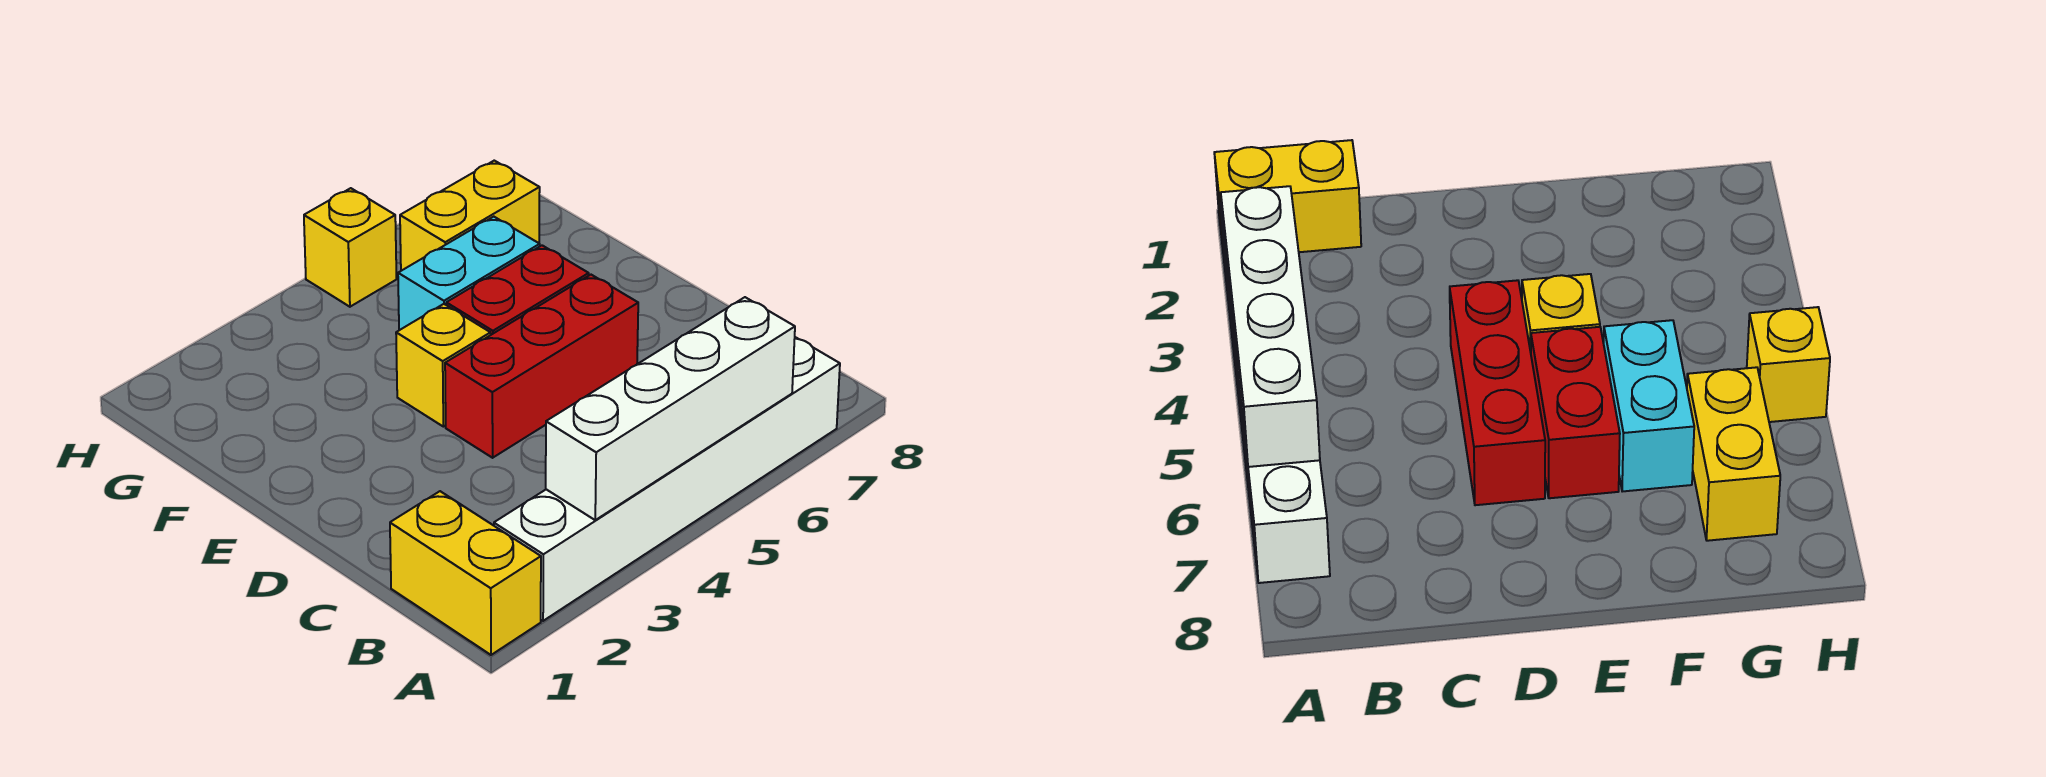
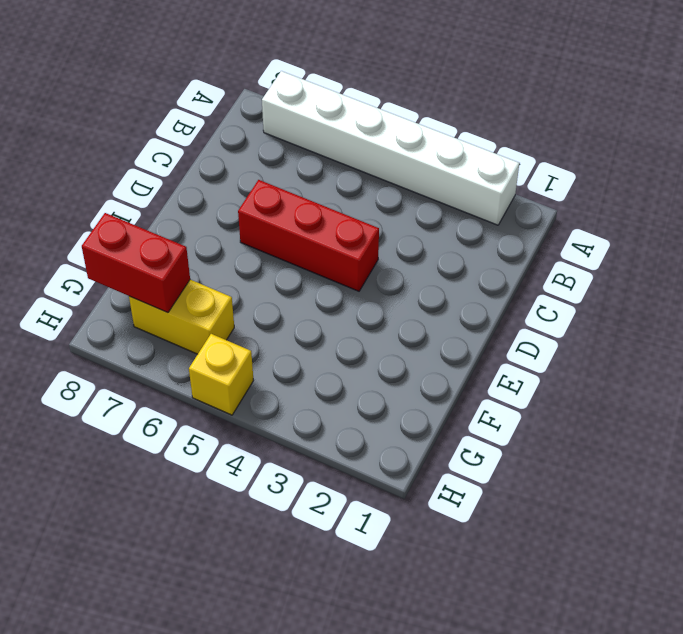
red 1x2 brick [82,213,190,313] -> red 1x2 brick moved to [446,245,589,335]
none -> yellow 1x2 brick [390,491,541,655]
none -> yellow 1x1 brick [396,304,491,427]

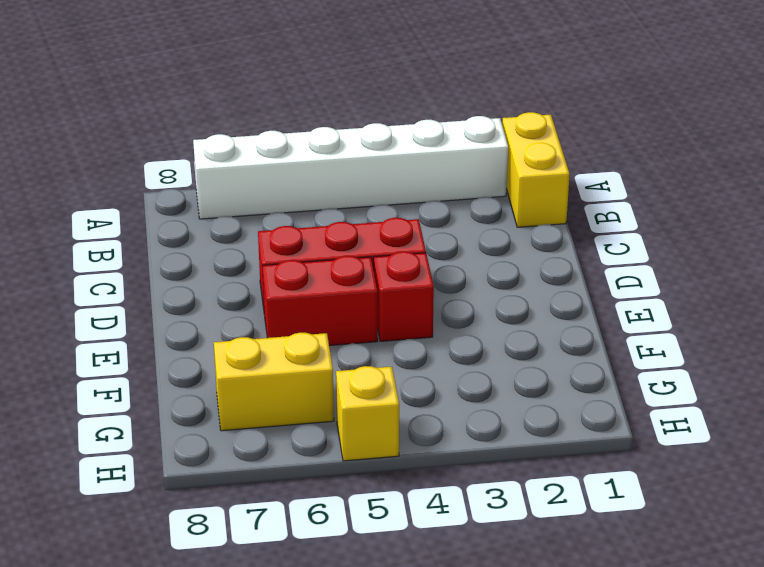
red 1x1 brick [374,252,434,341] -> yellow 1x1 brick [396,304,491,427]
none -> cyan 1x2 brick [398,217,540,330]
none -> white 1x4 brick [546,297,795,520]

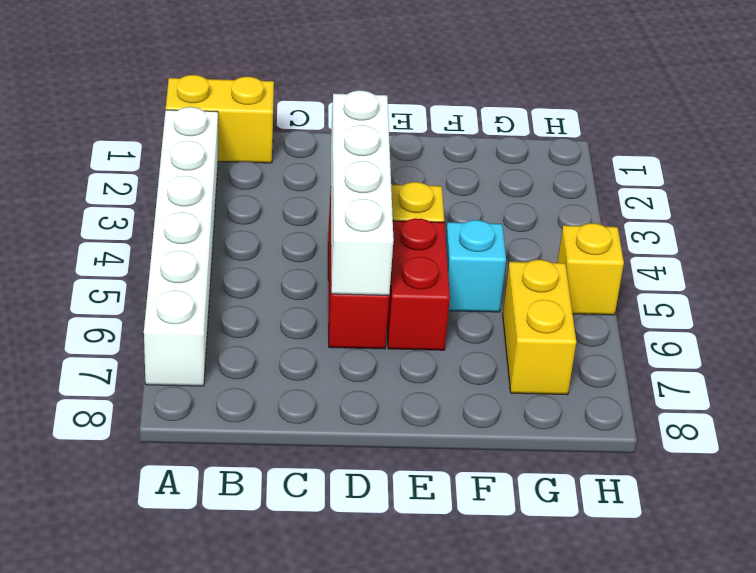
white 1x4 brick [331,90,394,295] -> white 1x4 brick moved to [546,297,795,520]
cyan 1x1 brick [446,220,506,312] -> cyan 1x2 brick [398,217,540,330]

